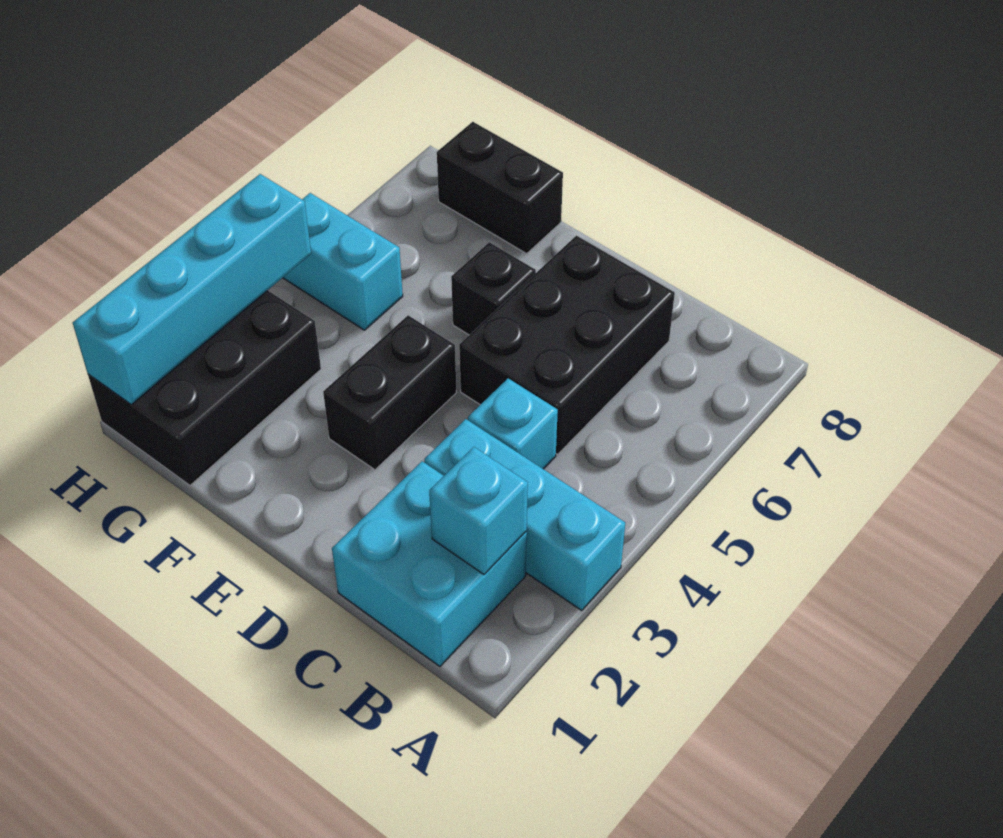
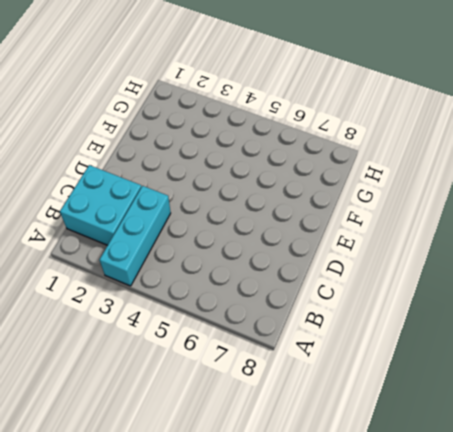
none -> cyan 1x1 brick [468,378,558,469]
none -> black 2x3 brick [459,236,675,454]

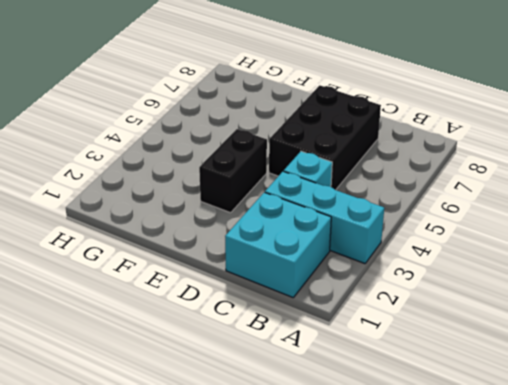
none -> black 1x1 brick [451,242,536,335]
none -> black 1x2 brick [437,122,563,254]

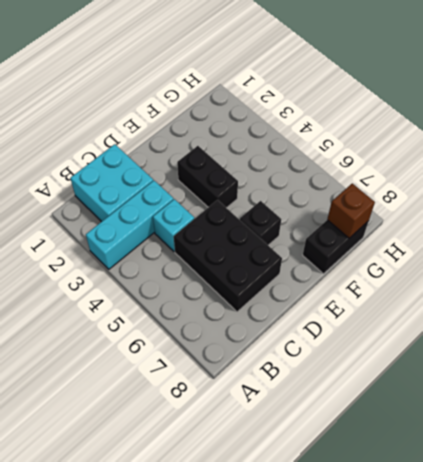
brown 1x1 brick [327,183,375,238] -> none
none -> black 2x3 brick [88,290,321,485]
none -> cyan 1x2 brick [283,193,403,330]

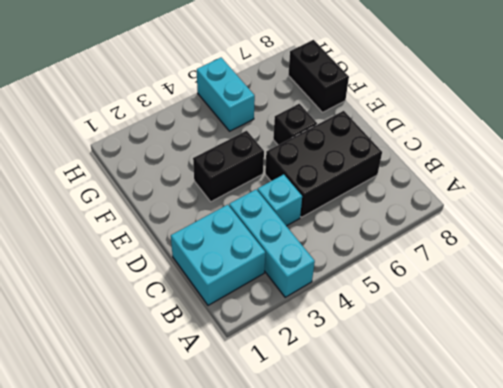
none -> black 2x3 brick [88,290,321,485]
none -> cyan 1x1 brick [429,447,528,574]

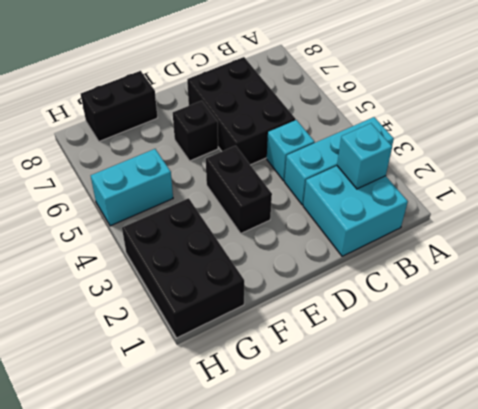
none -> cyan 1x4 brick [73,174,311,405]

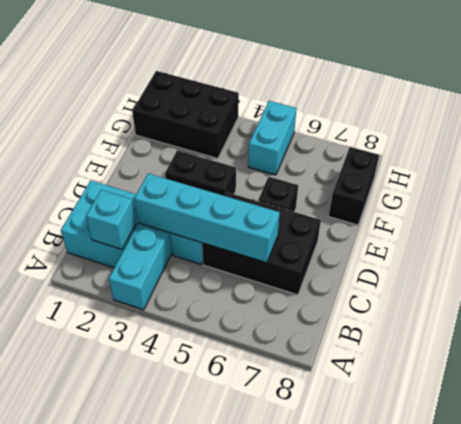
cyan 1x4 brick [134,173,280,263] -> cyan 1x4 brick moved to [73,174,311,405]

